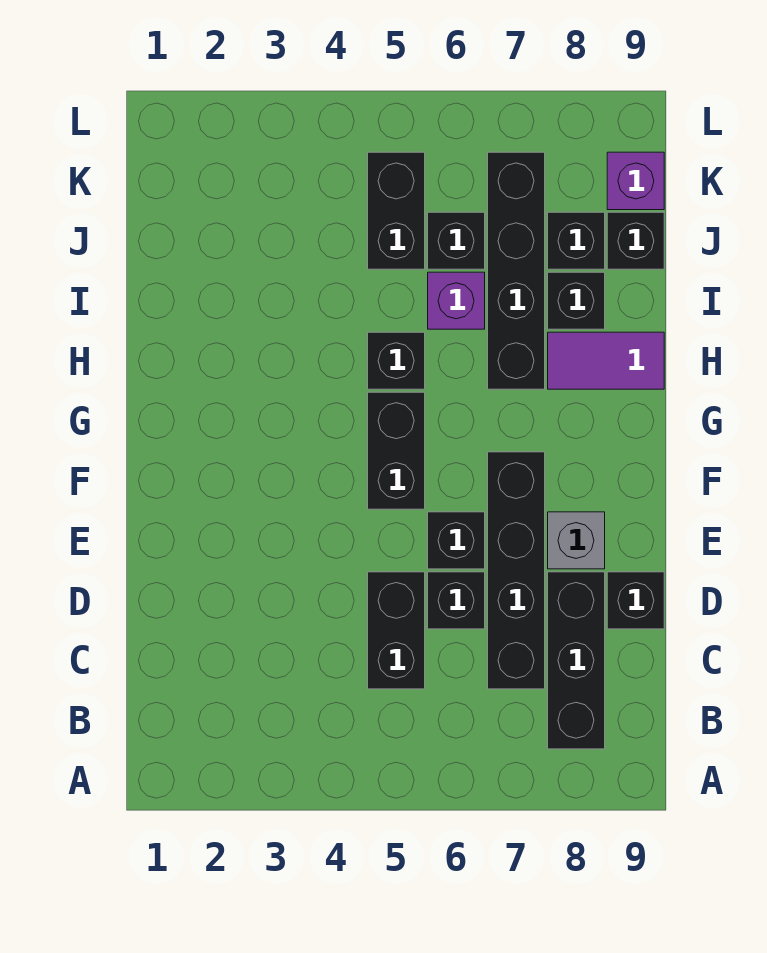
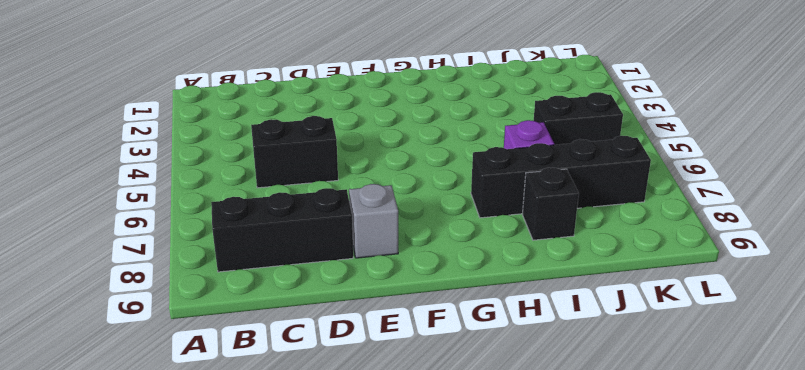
none -> black 1x4 brick [488,452,545,689]
none -> black 1x1 brick [428,572,485,629]
none -> black 1x1 brick [607,572,664,629]

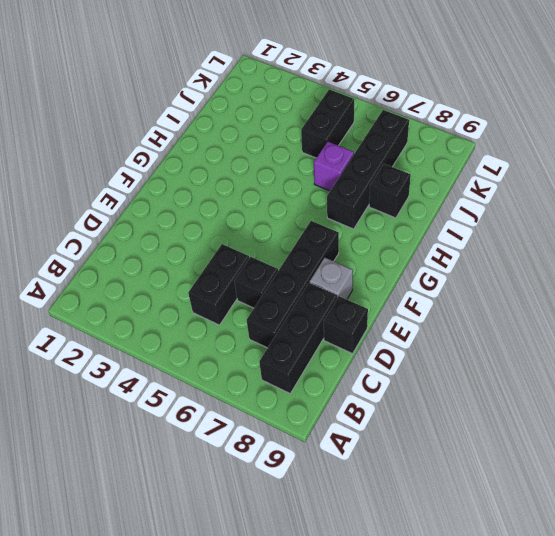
none -> black 1x1 brick [428,512,485,569]
none -> black 1x2 brick [368,392,425,509]
none -> black 1x1 brick [368,332,425,389]

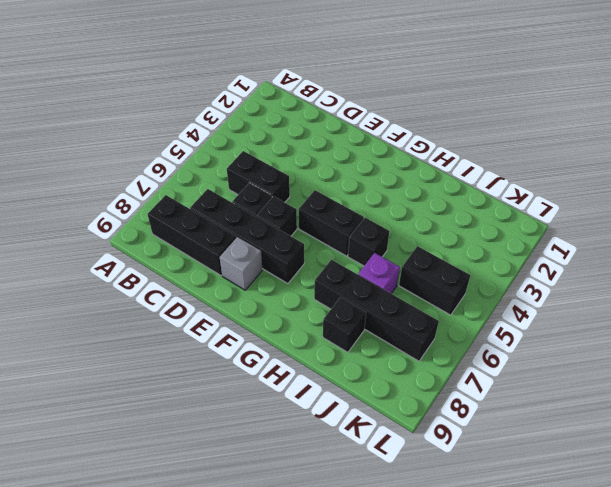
none -> black 1x1 brick [607,572,664,629]
none -> purple 1x2 tile [548,332,664,389]
none -> black 1x1 brick [428,212,485,269]

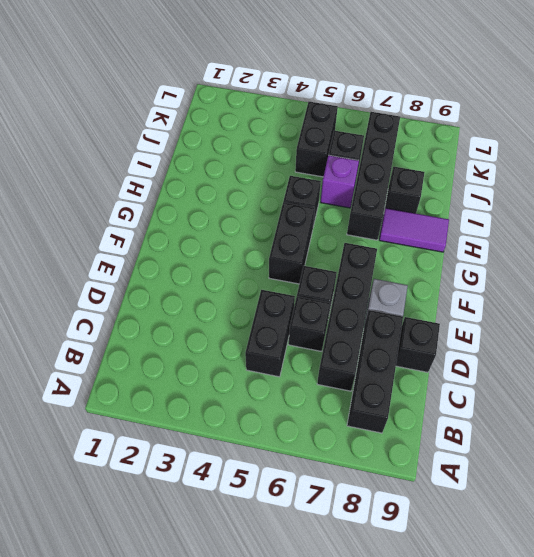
none -> black 1x1 brick [548,212,605,269]
none -> black 1x1 brick [607,212,664,269]
none -> purple 1x1 brick [607,152,664,210]

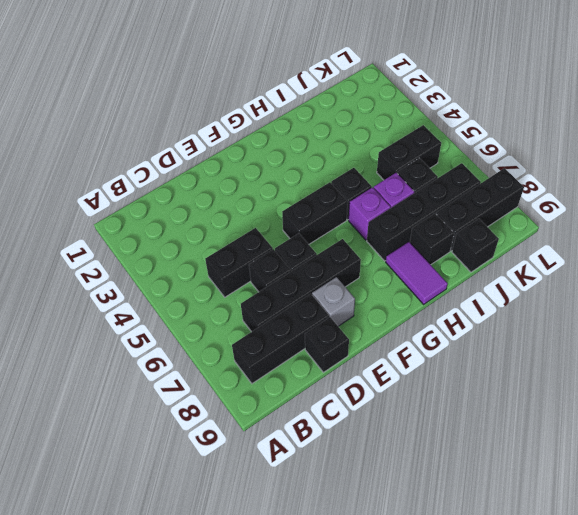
purple 1x1 brick [349,187,391,240] -> purple 1x1 brick moved to [607,152,664,210]
black 1x3 brick [436,168,524,251] -> black 1x1 brick [548,212,605,269]

